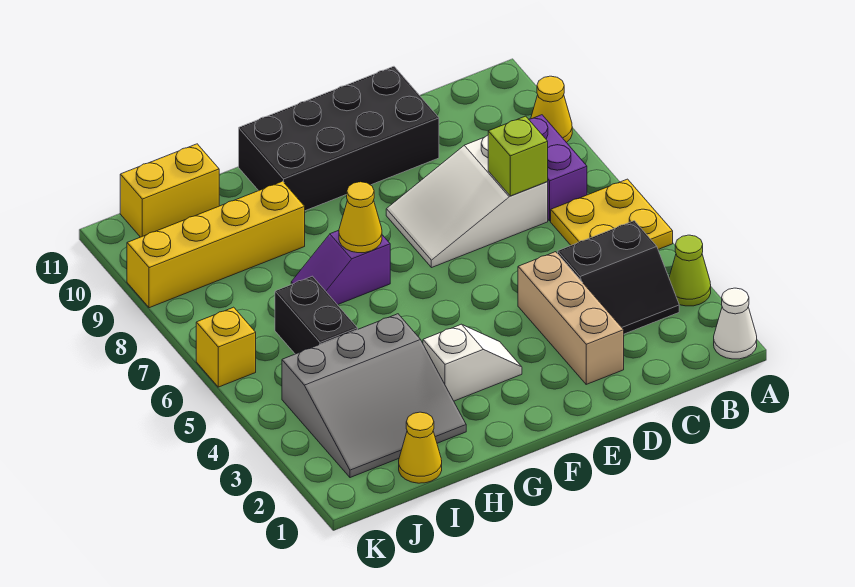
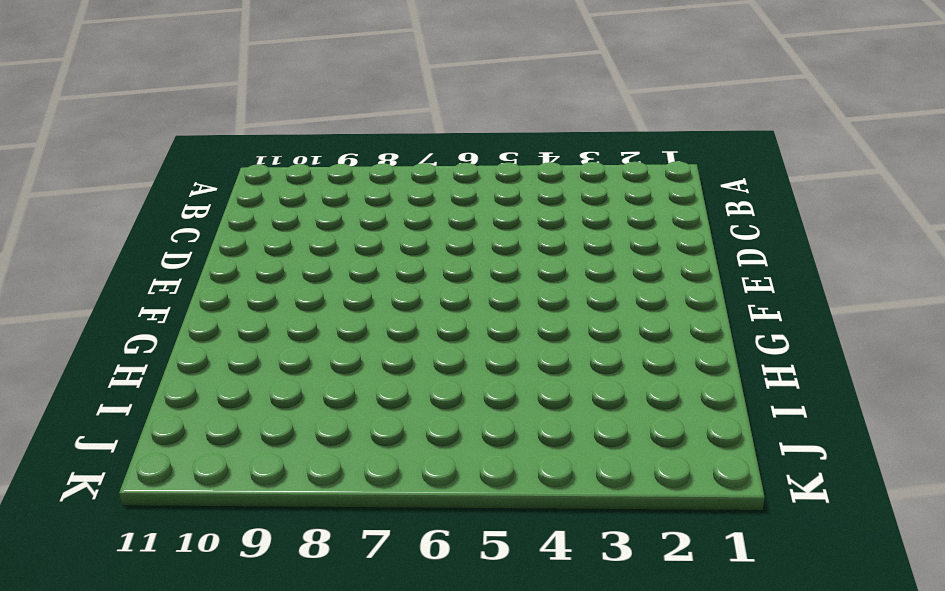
none -> white 1x1 cone [714,288,757,359]
none -> lime 1x1 cone [669,235,711,306]
none -> yellow 2x2 plate [551,179,673,249]

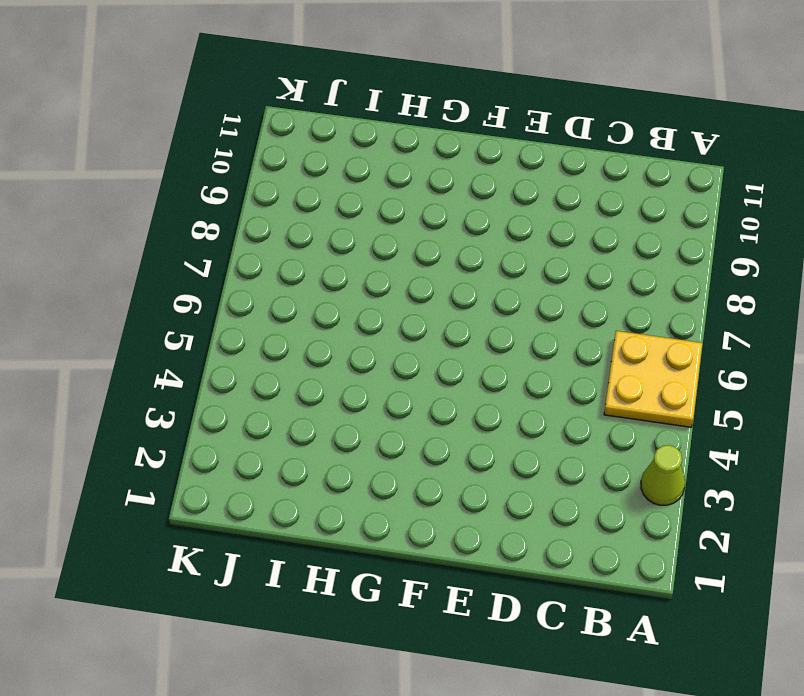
none -> white 1x1 cone [714,288,757,359]
none -> yellow 1x1 cone [531,76,572,143]
none -> black 2x2 slope [558,221,679,334]

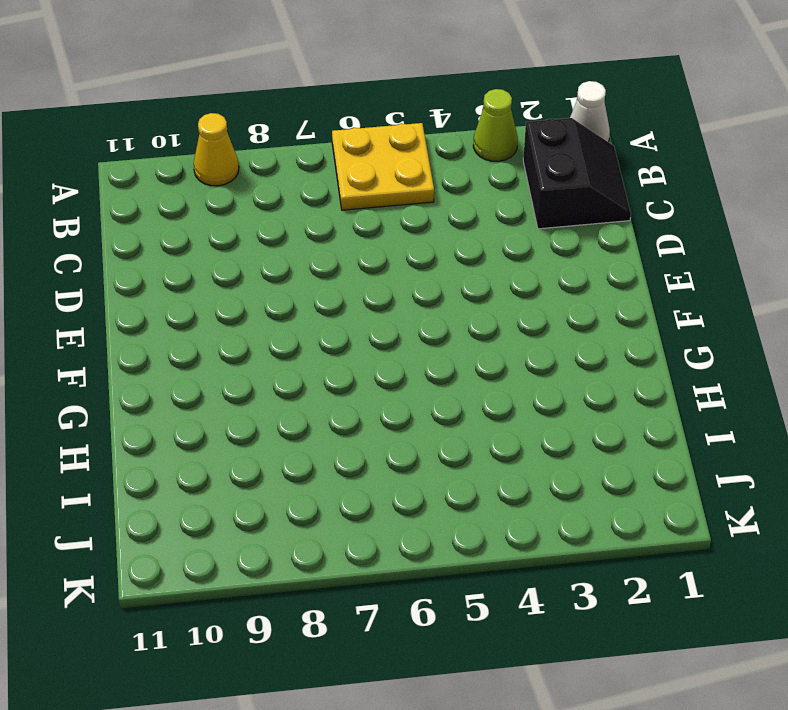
black 2x2 slope [523,118,631,229] -> black 2x2 slope moved to [558,221,679,334]
none -> purple 1x2 brick [529,115,587,221]
none -> white 2x3 slope [386,135,548,268]
none -> tan 1x3 brick [518,252,624,384]

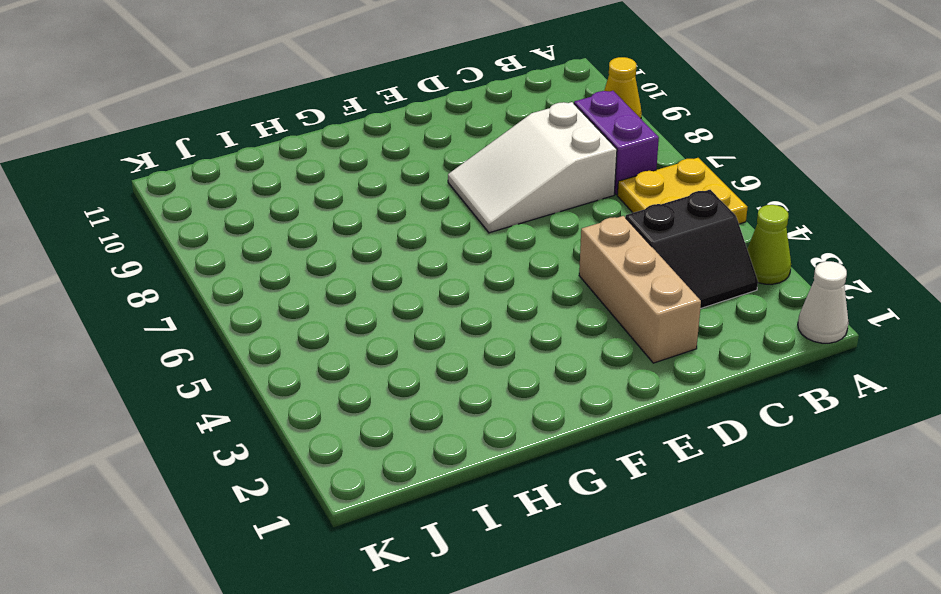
none -> black 2x4 brick [239,66,439,211]
none -> white 1x2 slope [423,324,522,401]
none -> purple 1x2 slope [291,230,390,305]

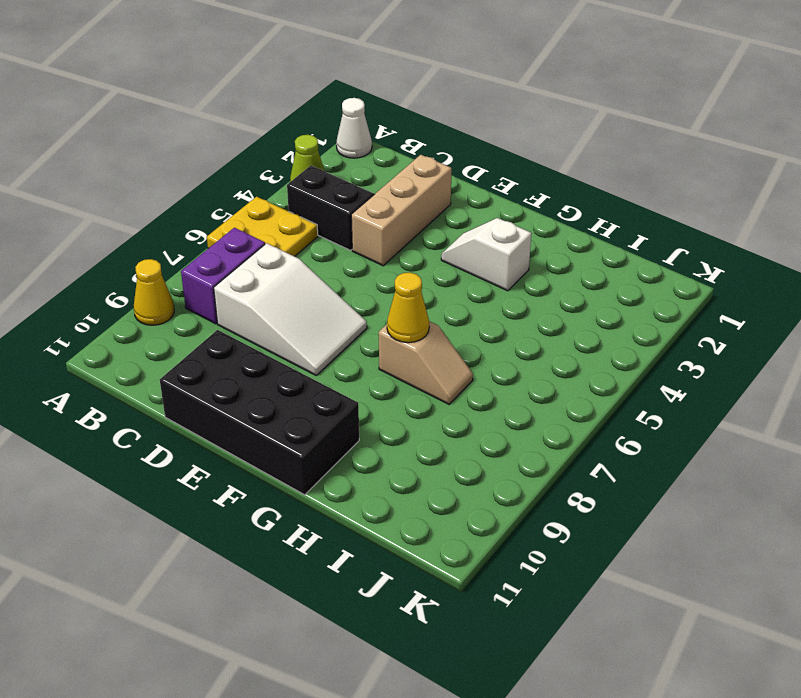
tan 1x2 slope [379,321,473,404] -> purple 1x2 slope [291,230,390,305]
none -> grey 3x3 slope [282,314,466,478]
none -> yellow 1x4 brick [127,181,305,308]
none -> yellow 1x1 cone [399,412,442,483]

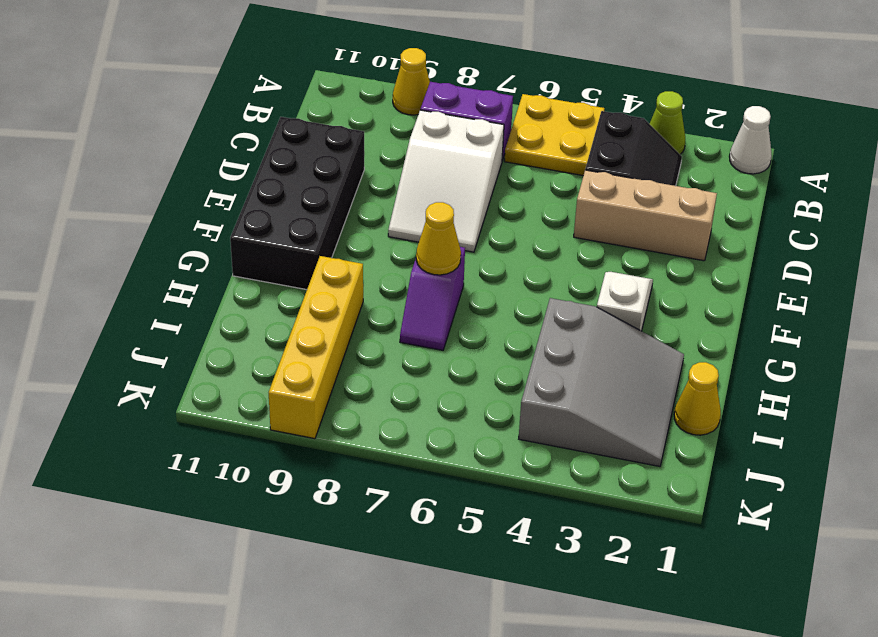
none -> black 1x2 brick [275,276,358,354]
none -> yellow 1x2 brick [120,144,219,237]
none -> yellow 1x1 brick [196,307,256,387]

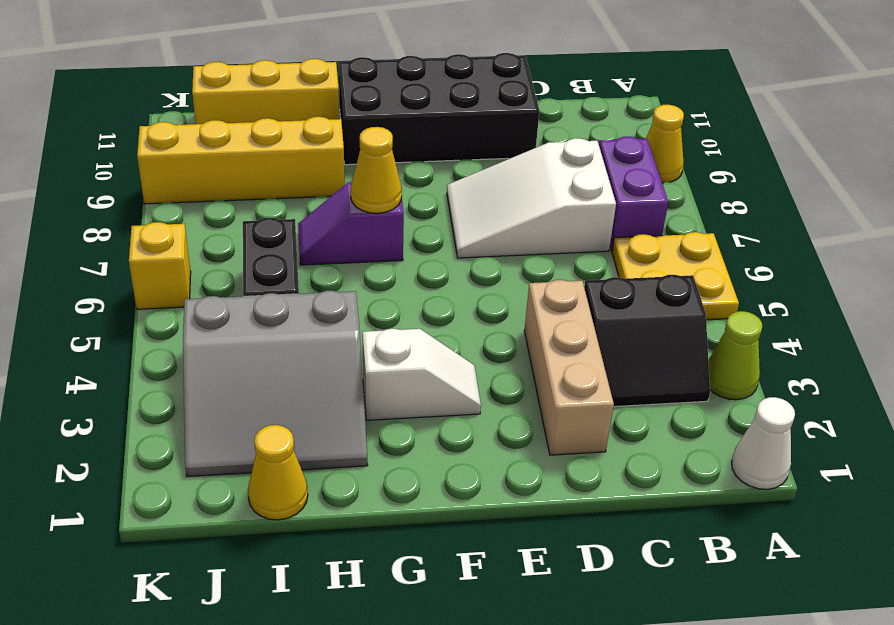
yellow 1x3 brick [192,59,339,124] -> yellow 1x2 brick [120,144,219,237]
none -> lime 1x1 brick [488,116,548,196]

